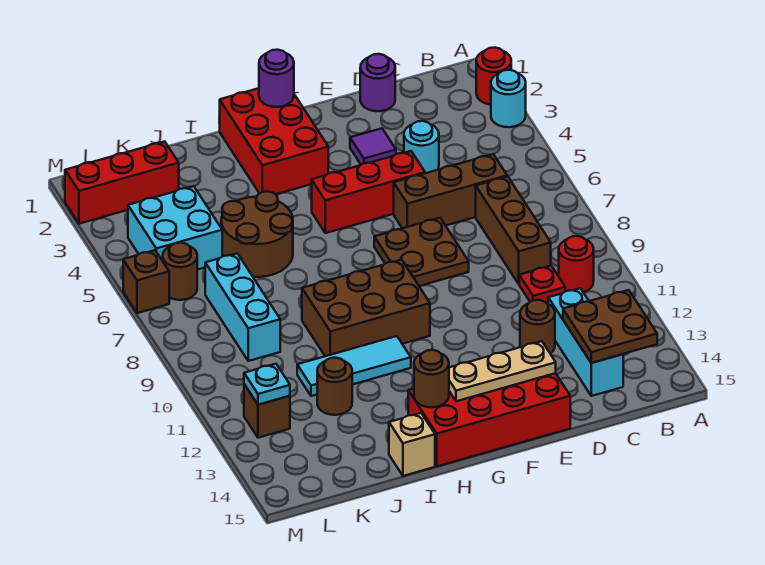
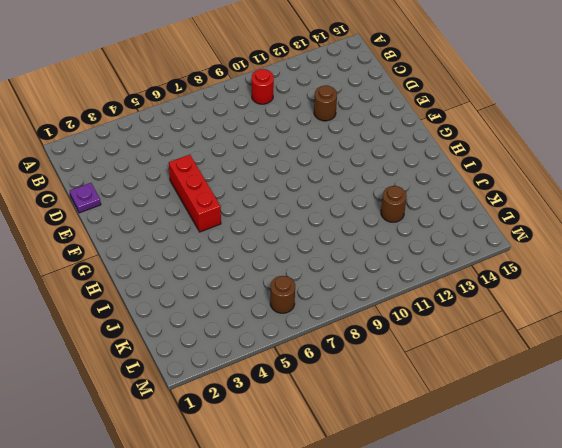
purple 1x1 plate [70,183,101,213] -> purple 1x1 round brick [360,54,395,111]
none -> red 1x1 round brick [476,48,511,105]
none -> cyan 1x1 round brick [491,70,526,127]
none -> brown 1x3 brick [394,154,507,228]
none -> brown 1x3 brick [476,176,551,284]

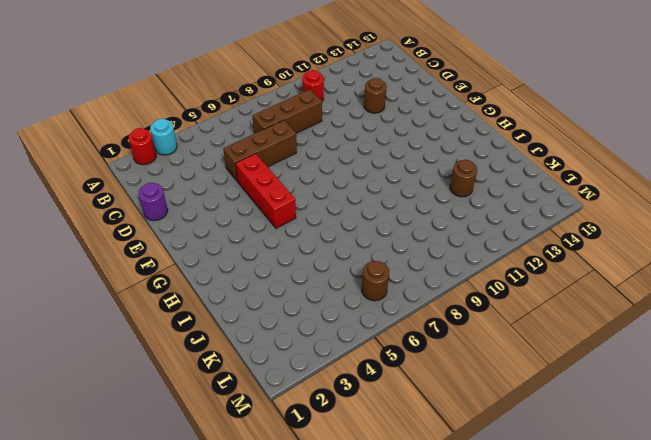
brown 1x3 brick [223,120,297,182] -> brown 1x3 brick turned to [394,154,507,228]
none -> red 1x1 plate [519,266,565,303]
none -> cyan 1x3 brick [548,288,623,396]
none -> cyan 1x1 round brick [404,121,439,173]
none -> purple 1x1 tile [350,128,396,164]

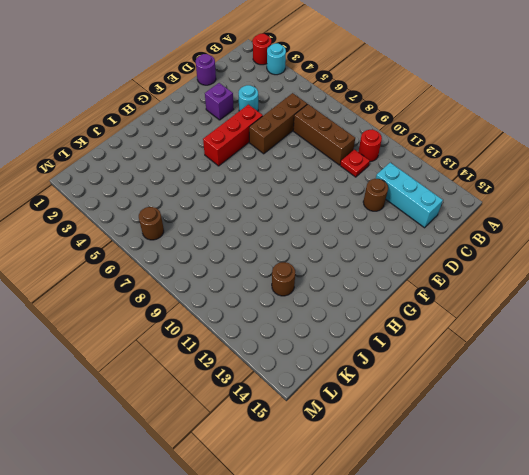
purple 1x1 brick [205,83,234,120] -> purple 1x1 tile [350,128,396,164]
none -> brown 2x2 plate [374,218,469,286]
none -> red 2x4 brick [408,373,570,466]
none -> red 2x3 brick [220,88,328,194]
none -> brown 2x3 brick [302,260,430,356]

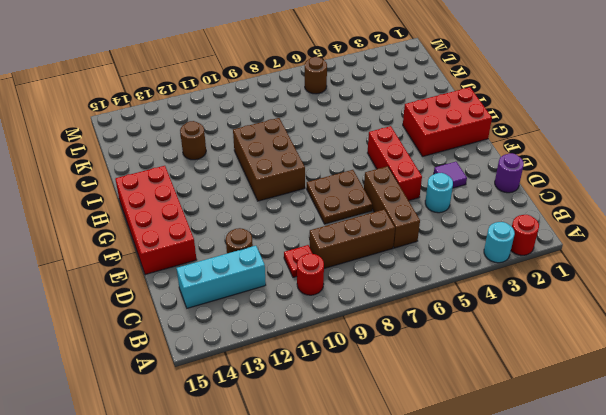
none -> cyan 1x3 tile [297,336,411,396]
none -> brown 2x2 round brick [221,191,293,277]
none -> tan 1x1 brick [389,413,435,476]
none -> red 1x3 brick [65,142,179,224]

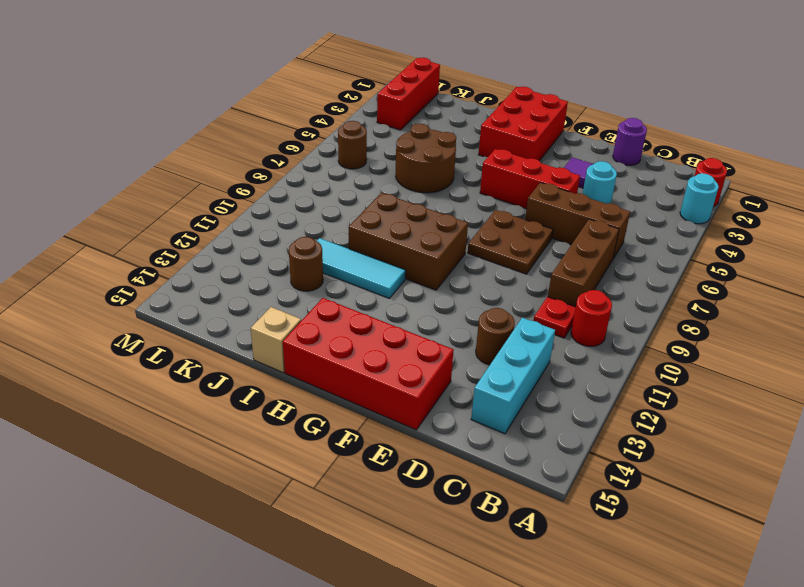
red 1x3 brick [377,57,440,130] -> red 1x3 brick turned to [65,142,179,224]
none -> cyan 2x2 brick [128,186,222,270]
none -> cyan 1x3 brick [205,253,280,361]
none -> brown 1x1 brick [244,384,290,438]
none -> brown 1x1 brick [123,250,169,313]

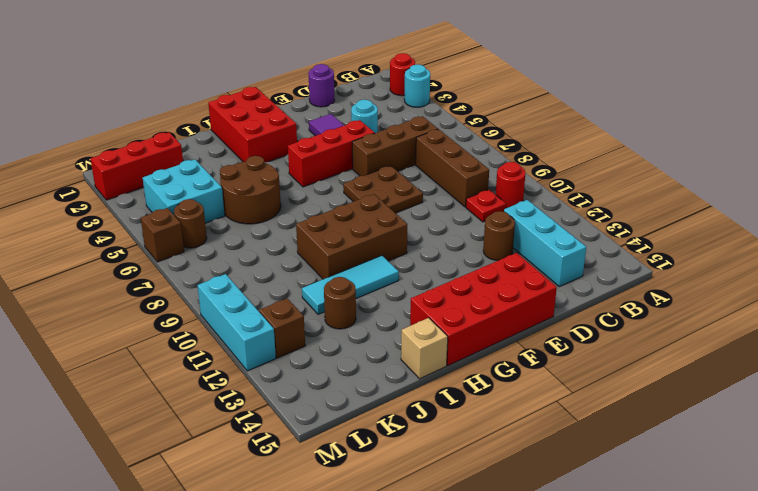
cyan 1x3 brick [198,274,276,371] -> cyan 1x3 brick moved to [205,253,280,361]
none -> brown 2x2 plate [563,290,657,363]
none -> tan 1x3 plate [449,341,556,401]
none -> purple 1x1 round brick [259,50,294,107]
none -> brown 1x1 round brick [414,350,449,407]

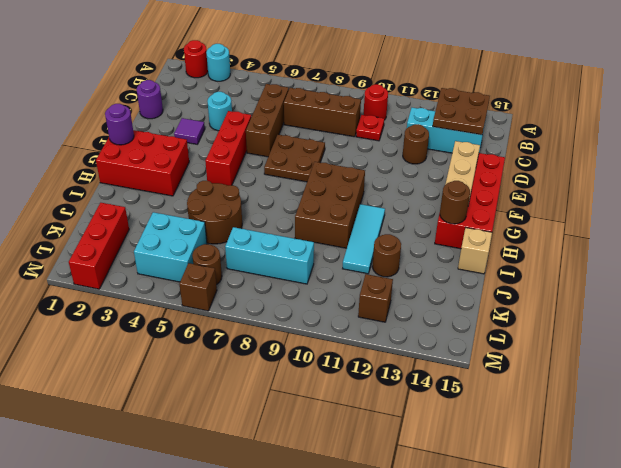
none -> cyan 1x1 plate [244,364,290,405]

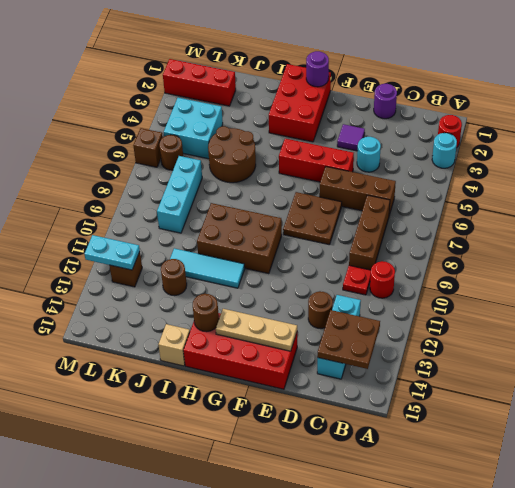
cyan 1x2 plate [84,235,140,270] -> cyan 1x1 plate [244,364,290,405]

